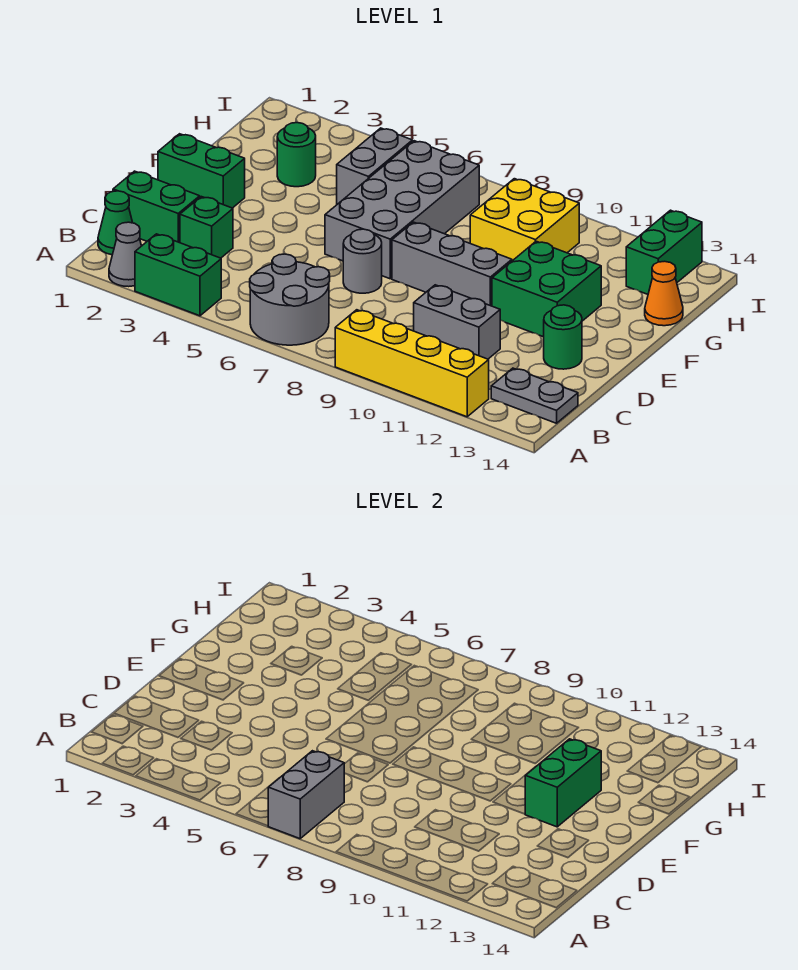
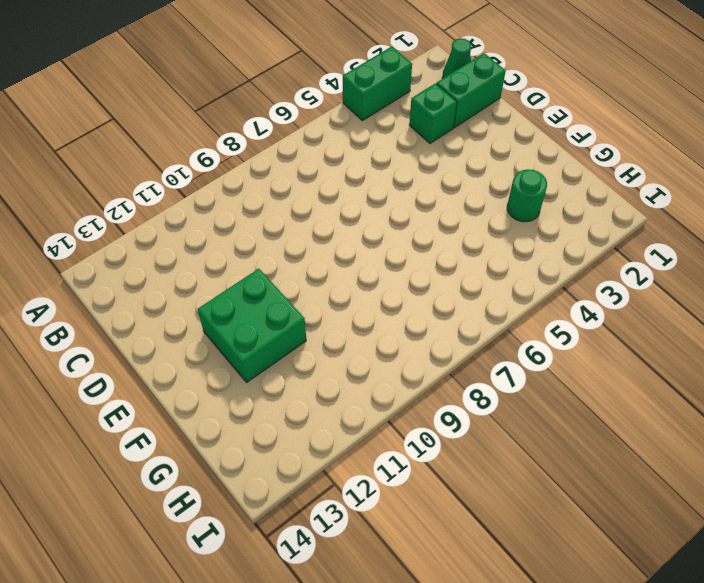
none -> grey 1x1 cone [109,222,141,287]
none -> grey 2x2 round brick [250,254,330,345]
none -> yellow 1x4 brick [335,310,489,417]

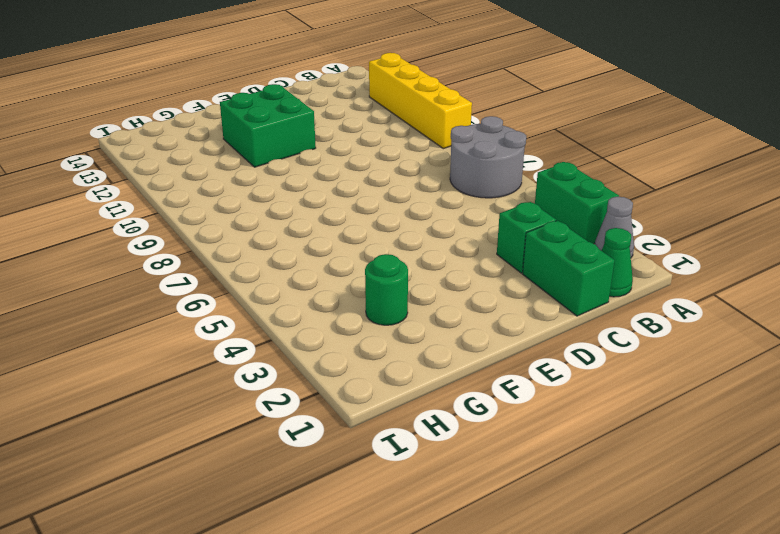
none -> grey 1x2 plate [491,368,578,423]
none -> grey 1x2 brick [414,285,500,359]
none -> grey 1x1 round brick [343,229,382,293]

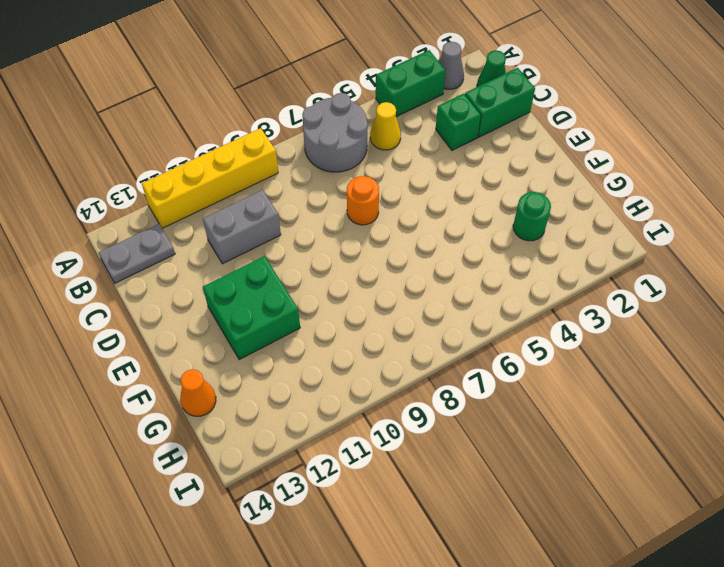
yellow 1x1 cone [370,102,401,150] -> none
orange 1x1 round brick [347,176,379,225] -> grey 1x1 round brick [343,229,382,293]
none -> green 1x1 round brick [544,305,582,369]
none -> green 1x2 brick [158,134,245,208]
none -> grey 2x4 brick [325,141,479,279]

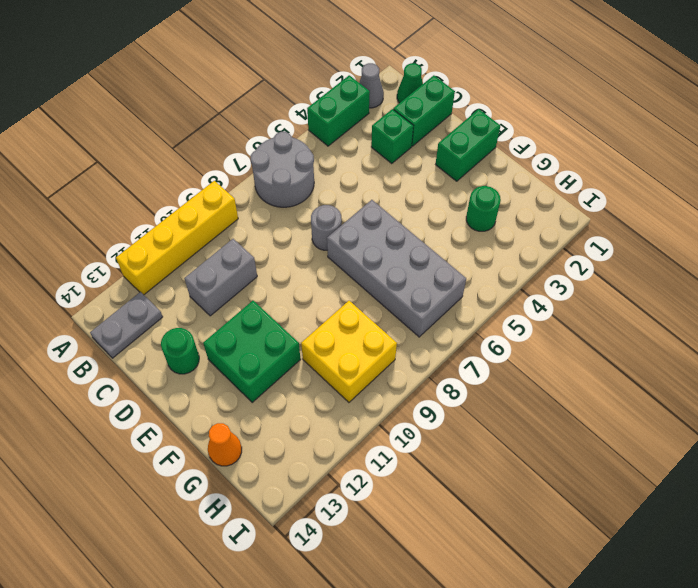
none -> grey 1x3 brick [392,222,512,306]
none -> grey 1x2 brick [337,128,412,204]
none -> green 1x2 brick [626,210,702,294]

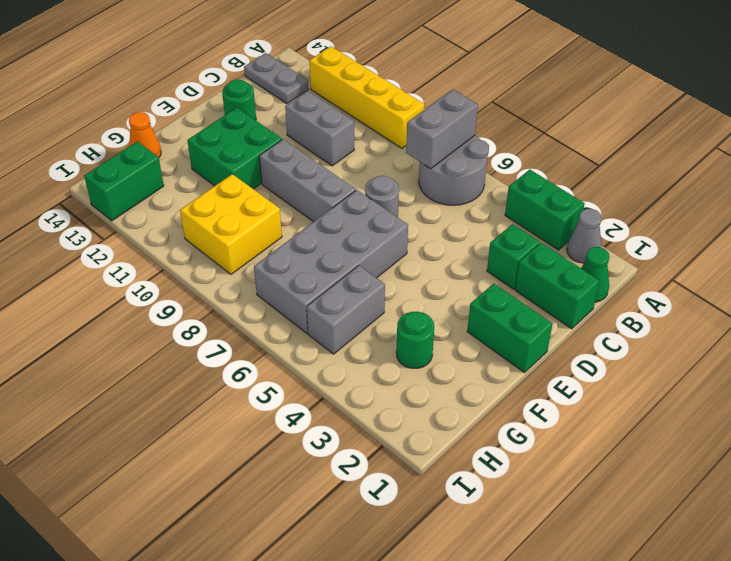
none -> green 1x2 brick [525,739,601,827]

